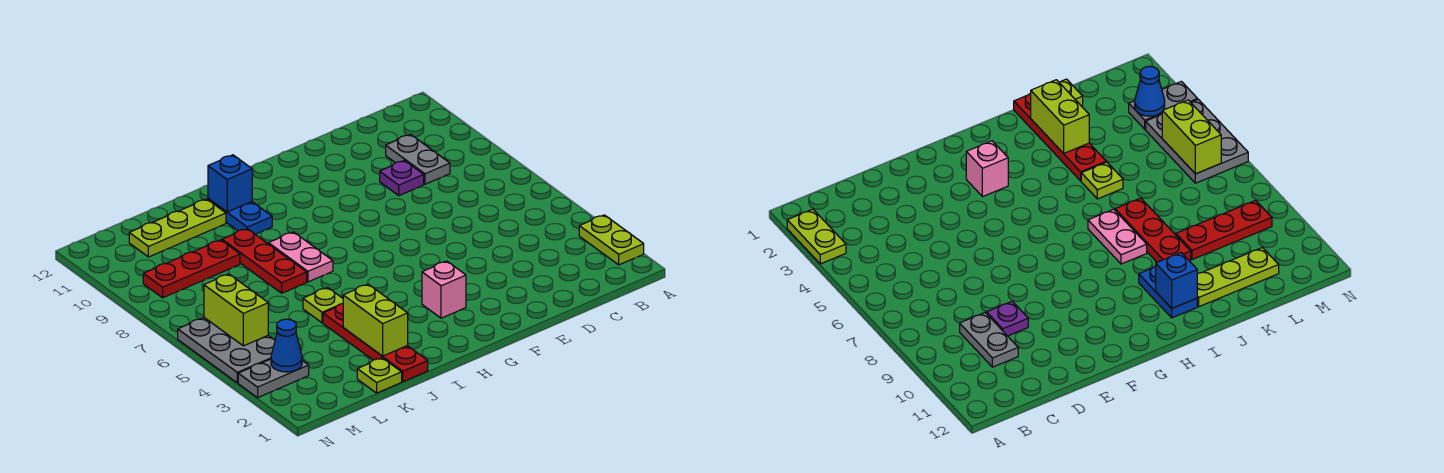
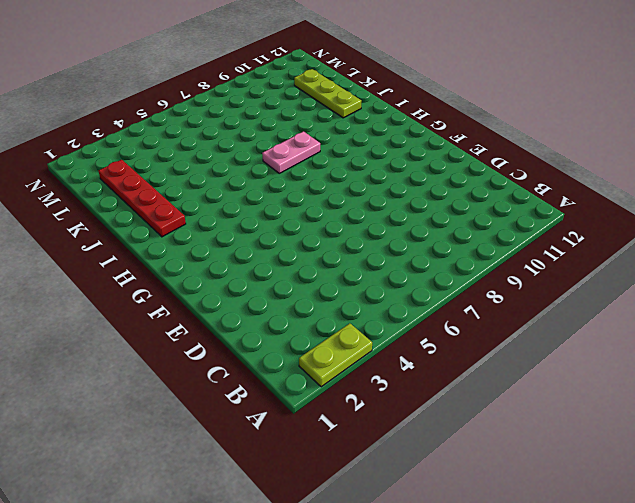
red 1x4 plate [98,160,186,237] -> red 1x4 plate turned to [323,304,428,382]
none -> grey 1x2 plate [386,134,450,184]
none -> purple 1x1 plate [380,161,424,196]
none -> pink 1x1 brick [422,261,466,318]

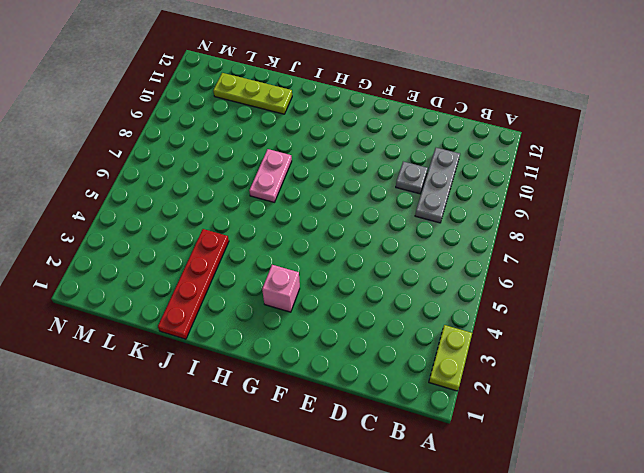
grey 1x3 plate [415,148,460,223] -> grey 1x2 plate [386,134,450,184]
grey 1x1 plate [396,161,428,194] -> purple 1x1 plate [380,161,424,196]
none -> blue 1x2 plate [208,199,272,234]
none -> lime 1x1 plate [303,288,343,323]
none -> red 1x3 plate [222,229,307,293]

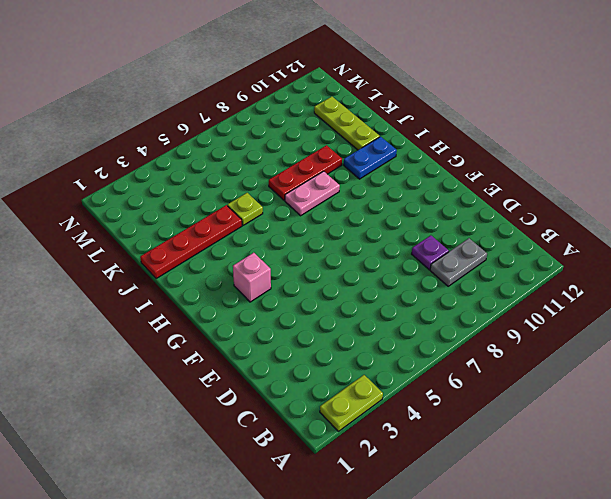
none -> lime 1x1 plate [357,358,402,393]
none -> red 1x3 plate [143,240,240,298]
none -> grey 1x2 plate [238,359,309,398]

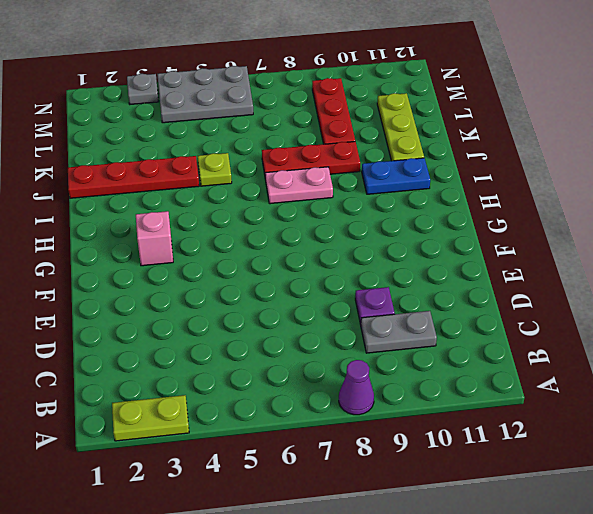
purple 1x1 cone [339,360,374,415] -> none
grey 1x1 plate [127,74,159,104] -> grey 1x2 plate [238,359,309,398]
none -> lime 1x1 plate [357,358,402,393]
none -> blue 1x1 brick [208,155,252,212]
none -> lime 1x2 brick [343,284,408,356]

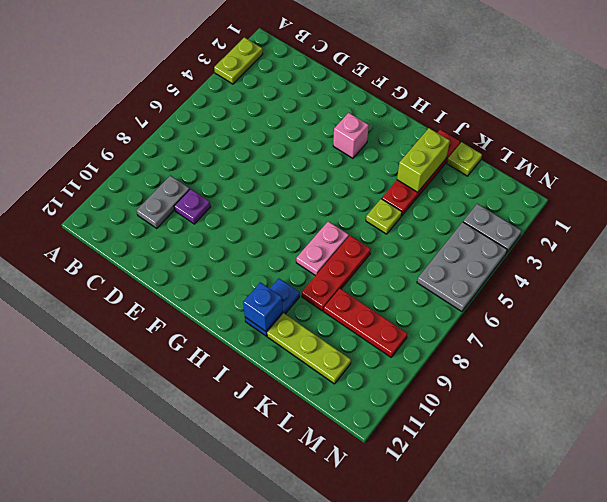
none -> blue 1x1 cone [271,319,302,372]
none -> lime 1x2 brick [204,274,268,346]

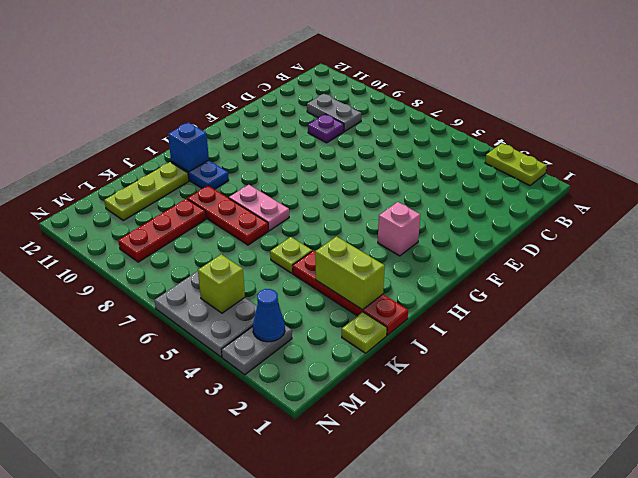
lime 1x1 brick [198,254,245,313] -> lime 1x2 brick [204,274,268,346]

